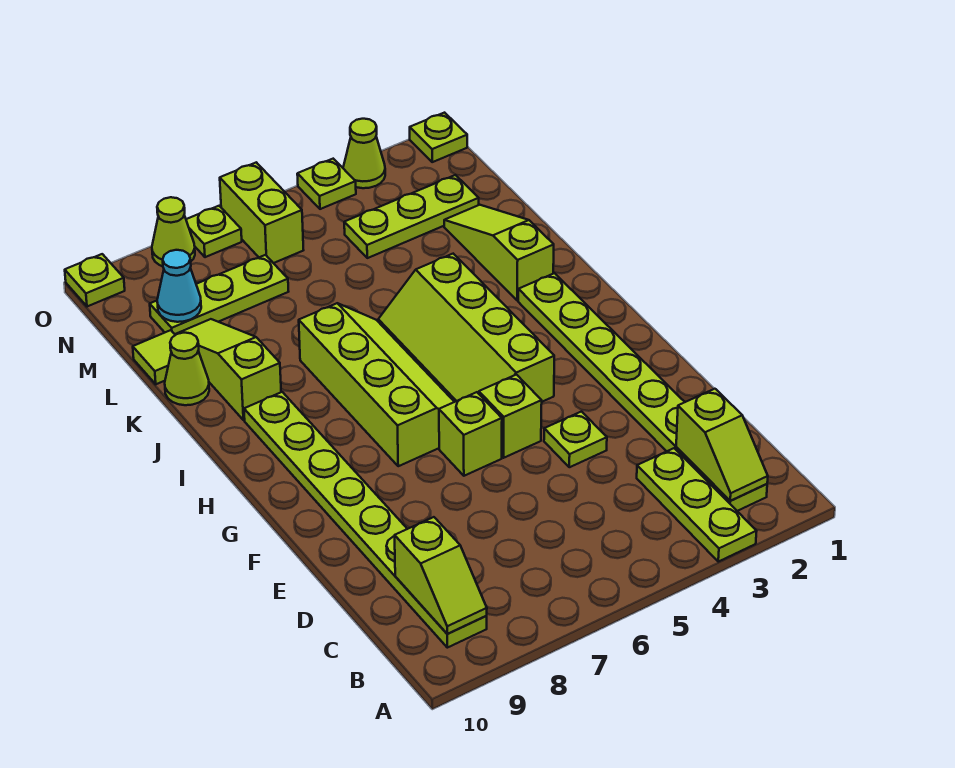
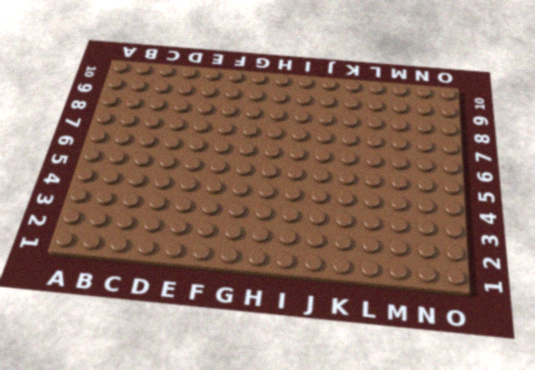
none -> lime 1x3 plate [637,448,757,562]
none -> lime 1x8 plate [518,273,767,511]
none -> lime 1x8 plate [244,392,487,648]

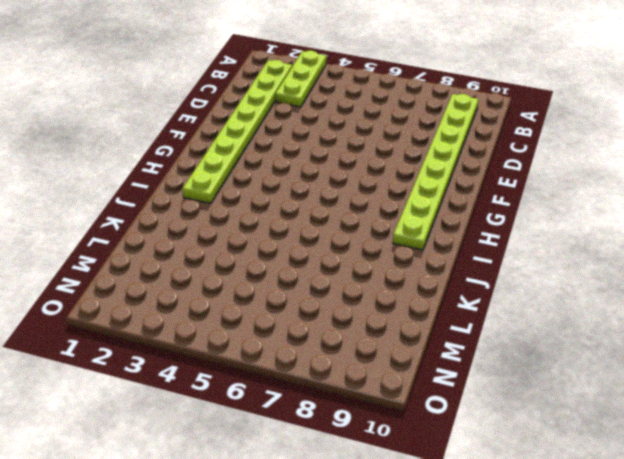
none -> lime 1x1 plate [544,412,607,467]
none -> lime 1x1 brick [479,375,542,458]
none -> lime 1x1 brick [439,392,502,476]

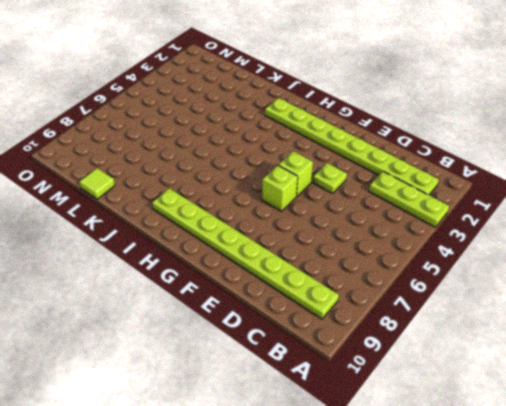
none -> lime 2x4 slope [378,254,554,402]
none -> lime 2x4 slope [299,303,454,466]
none -> lime 1x3 slope [444,205,554,301]

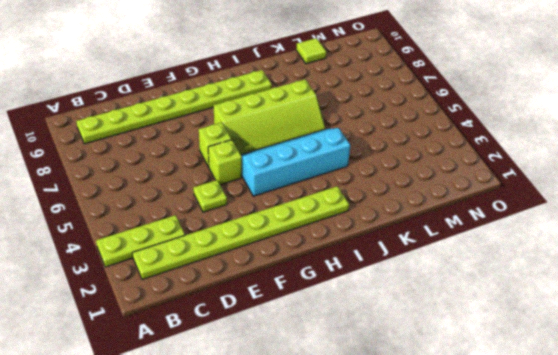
cyan 2x4 slope [241,128,350,196] -> lime 2x4 slope [378,254,554,402]
none -> lime 1x3 slope [444,205,554,301]
none -> lime 1x3 slope [175,319,281,420]
none -> lime 1x1 cone [165,333,209,405]

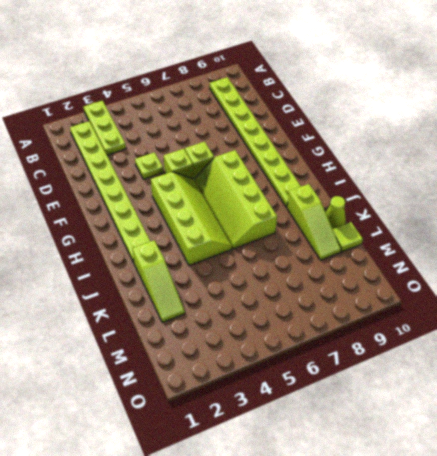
none -> lime 1x3 plate [344,175,479,258]
none -> lime 1x3 plate [150,255,289,334]
none -> lime 1x2 brick [220,162,303,263]

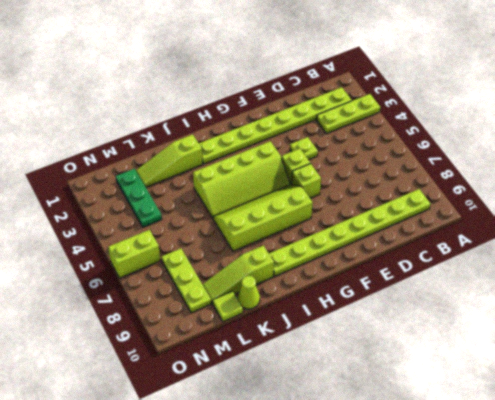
green 1x3 plate [116,169,162,227] -> lime 1x3 plate [344,175,479,258]
none -> lime 1x1 plate [410,113,467,162]
none -> lime 1x1 cone [343,119,385,188]
none -> lime 1x1 plate [297,159,356,209]

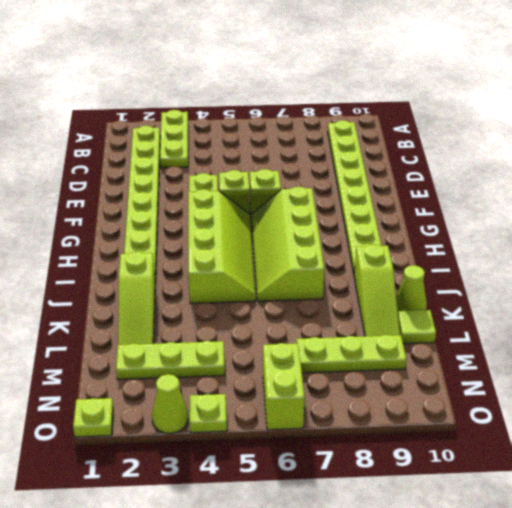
none -> lime 1x1 plate [186,206,242,257]
none -> lime 1x1 cone [152,197,195,266]
none -> lime 1x1 plate [65,254,125,307]

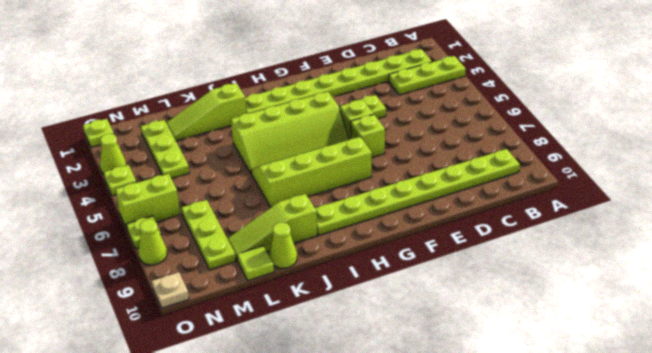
tan 1x1 plate [152,272,189,308] -> lime 1x1 plate [65,254,125,307]
none -> lime 1x2 slope [676,389,768,501]
none -> lime 1x2 slope [395,517,487,634]
none -> cyan 1x1 cone [157,250,201,322]

